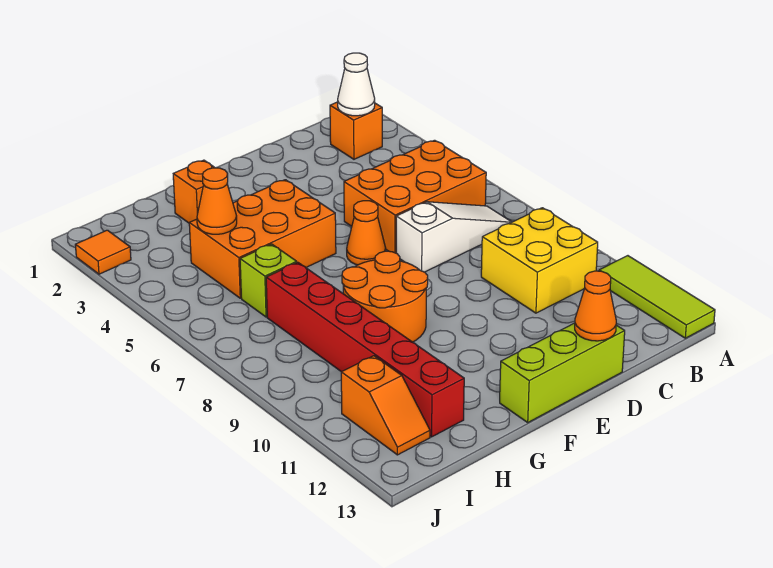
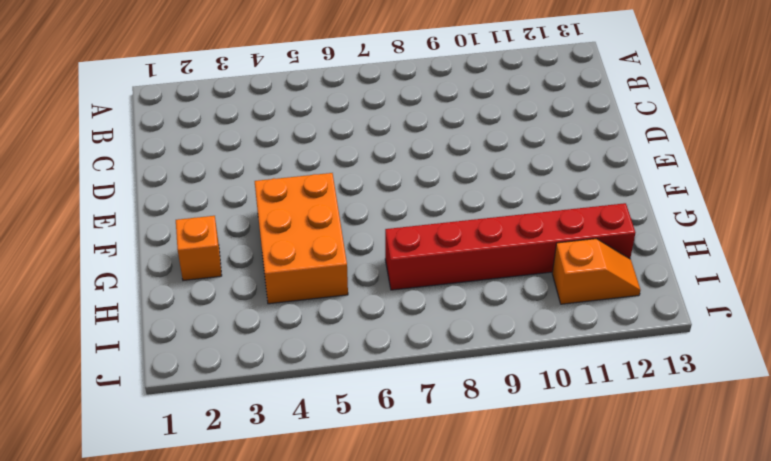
none -> lime 1x3 tile [599,256,715,338]
none -> orange 1x1 brick [330,102,382,159]
none -> orange 2x3 brick [344,140,486,253]

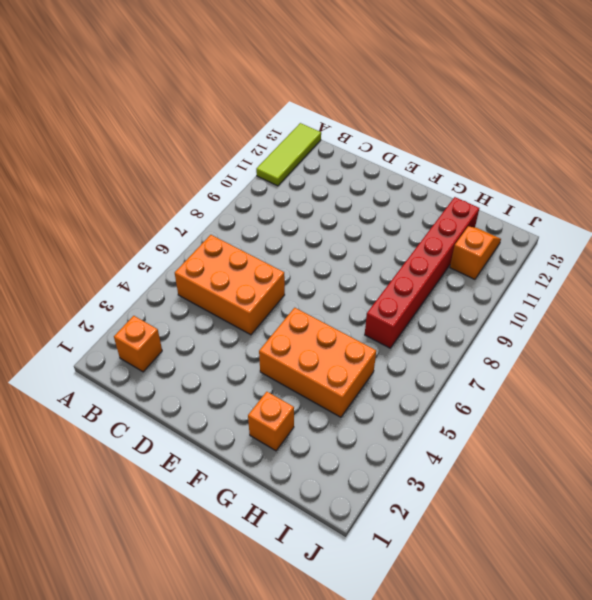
none -> white 1x3 slope [396,202,511,272]
none -> yellow 2x2 brick [481,208,598,313]
none -> lime 1x3 brick [500,323,625,422]

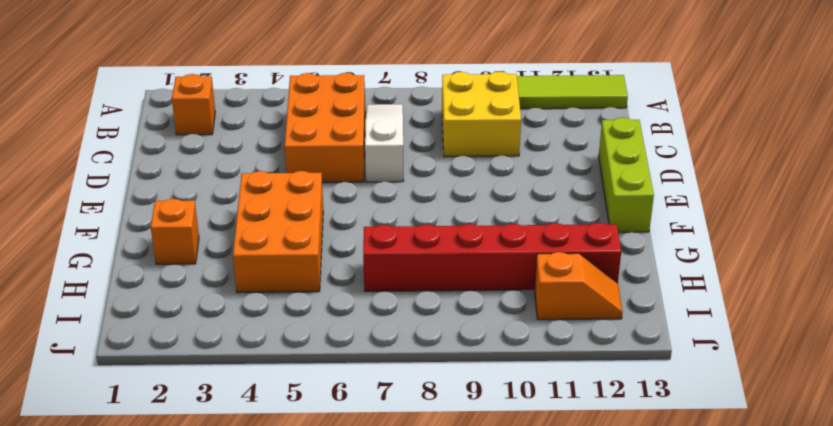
none -> orange 1x1 cone [347,201,386,265]
none -> orange 2x2 round brick [342,251,428,342]
none -> lime 1x1 brick [240,244,297,317]

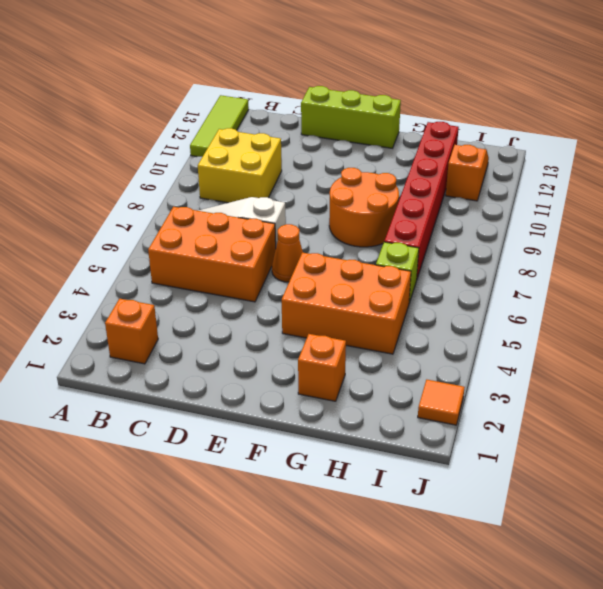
none -> white 1x1 cone [338,53,375,116]
none -> orange 1x1 cone [575,271,616,341]
none -> orange 1x1 cone [197,168,237,234]

